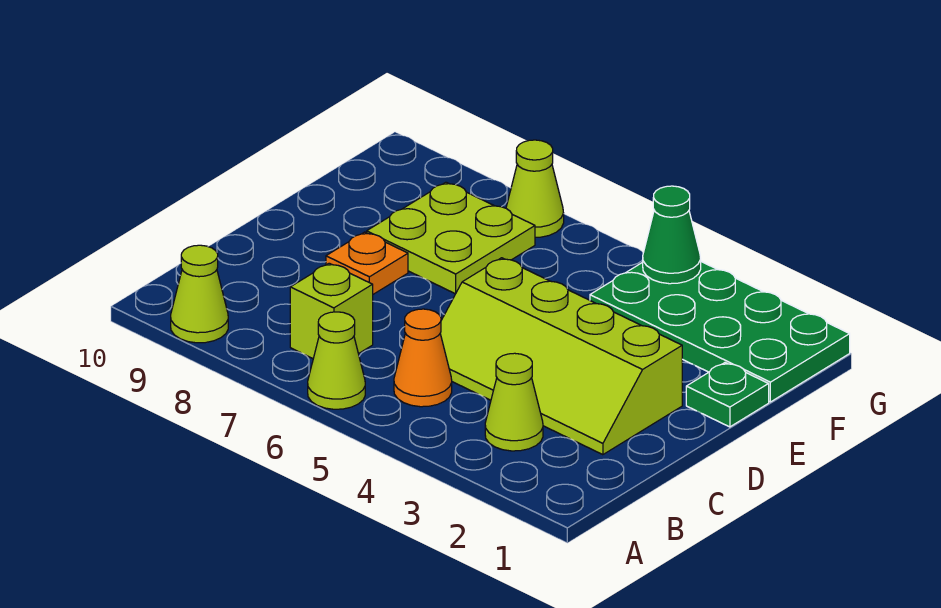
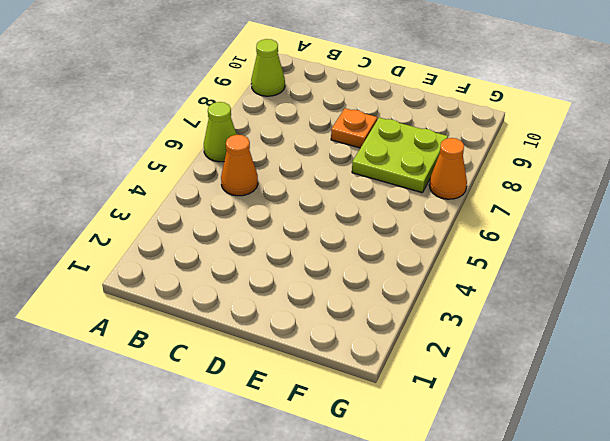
orange 1x1 cone [429,138,467,199] -> lime 1x1 cone [506,140,564,237]
none -> lime 1x1 cone [485,353,543,451]
none -> lime 1x1 brick [290,263,373,358]
none -> lime 2x4 slope [440,258,682,455]

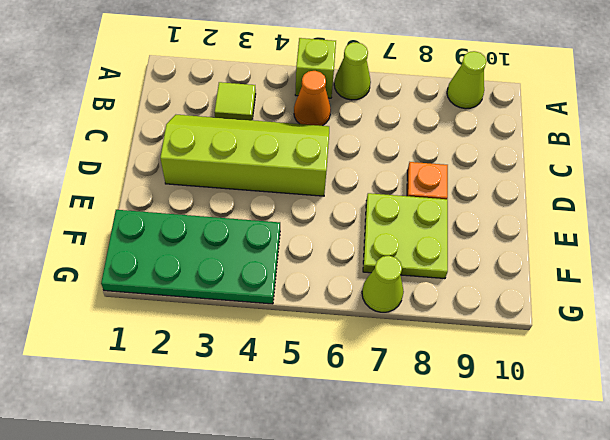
lime 1x1 brick [295,38,336,98] -> lime 1x1 brick moved to [290,263,373,358]
lime 1x1 tile [214,82,256,120] -> lime 1x1 cone [485,353,543,451]
none -> green 1x1 plate [686,363,769,427]
none -> green 1x1 cone [643,186,701,284]

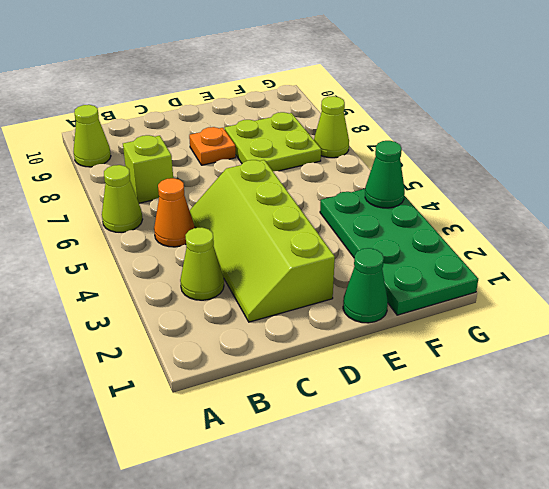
green 1x1 cone [343,248,388,323] -> green 1x1 plate [686,363,769,427]

